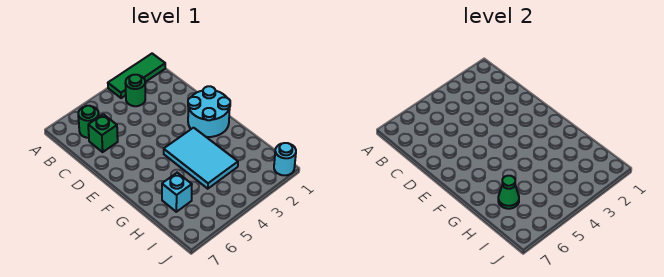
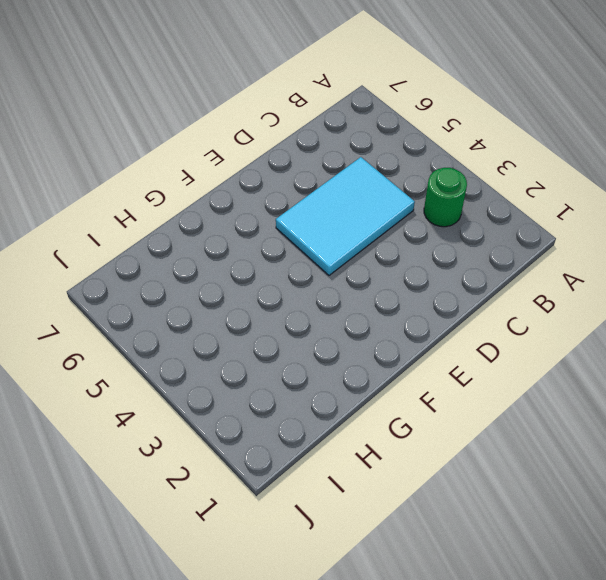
cyan 2x3 tile [276,157,415,275] -> cyan 2x3 tile moved to [164,128,238,189]
none -> green 1x3 tile [108,54,165,98]
none -> green 1x1 round brick [78,106,99,138]

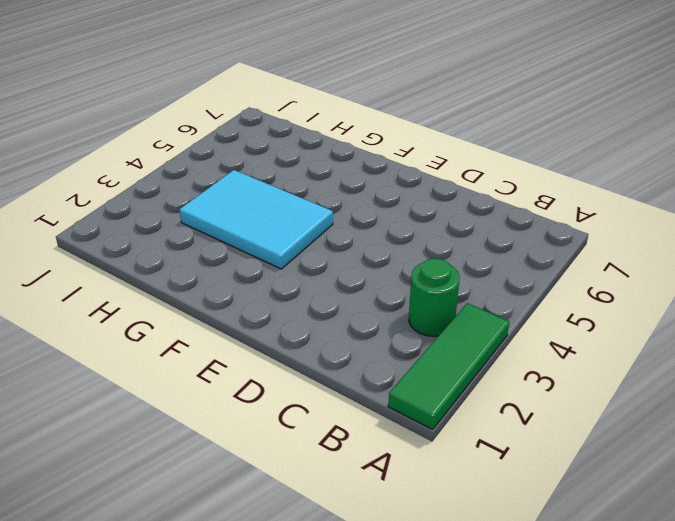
none -> green 1x1 round brick [78,106,99,138]
none -> green 1x1 brick [88,114,118,152]

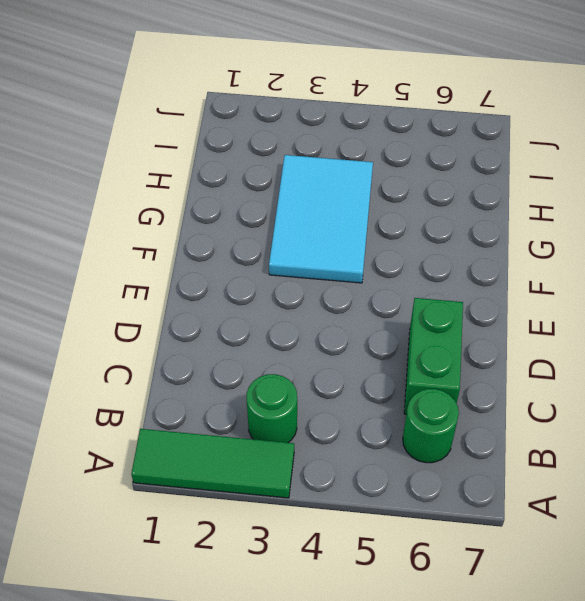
green 1x2 brick [404,298,463,414] -> green 1x1 brick [88,114,118,152]
none -> cyan 2x2 round brick [188,86,230,137]
none -> cyan 1x1 brick [162,173,192,212]

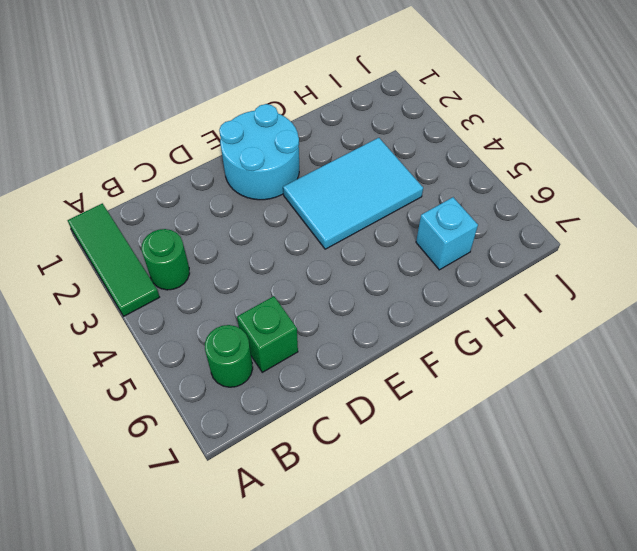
none -> cyan 1x1 round brick [274,143,296,175]
none -> green 1x1 cone [498,176,519,209]

